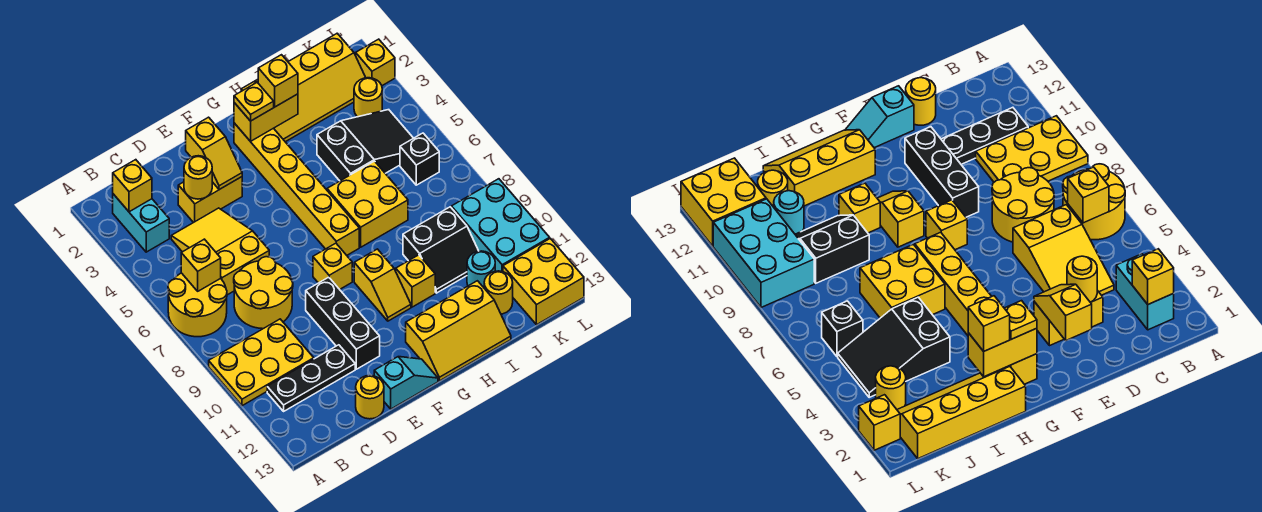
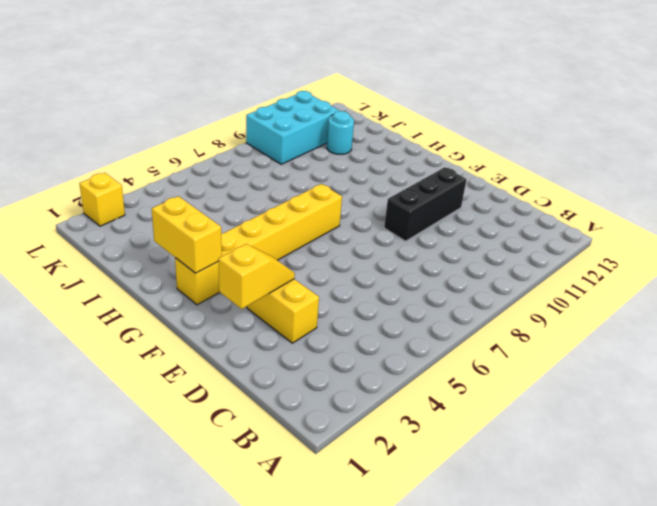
none -> yellow 2x2 round brick [168,273,227,337]
none -> yellow 2x3 plate [209,319,314,406]
none -> cyan 1x2 brick [113,194,169,252]
none -> black 1x3 plate [267,345,355,411]

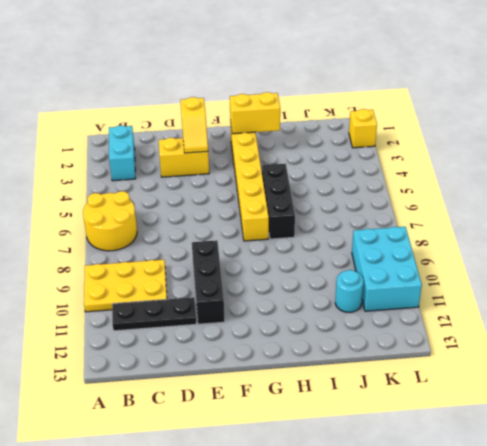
black 1x3 brick [262,163,295,239] -> yellow 2x2 brick [327,161,408,247]
none -> yellow 2x3 slope [171,208,269,295]
none -> yellow 2x2 round brick [234,257,293,329]
none -> yellow 1x1 round brick [356,376,384,419]
none -> cyan 1x2 slope [374,357,438,409]

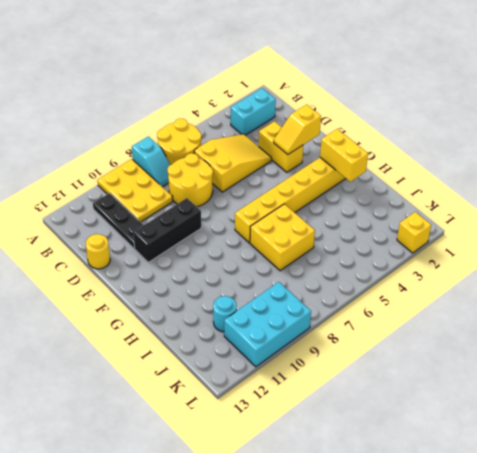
cyan 1x2 slope [132,137,170,187] -> cyan 1x2 slope moved to [374,357,438,409]
none -> yellow 1x1 brick [313,243,352,289]
none -> yellow 1x2 slope [354,249,411,321]
none -> yellow 2x3 slope [406,281,511,381]
none -> yellow 2x4 slope [241,33,366,142]

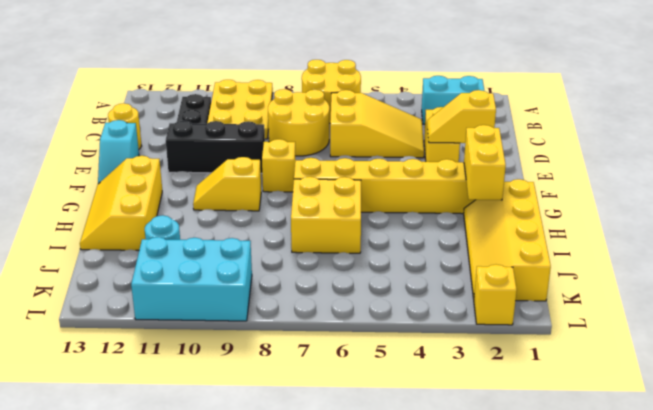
none -> yellow 1x1 brick [396,255,435,307]
none -> black 2x3 slope [317,110,413,181]
none -> black 2x2 slope [403,207,478,293]
none -> yellow 1x1 round brick [484,271,513,314]

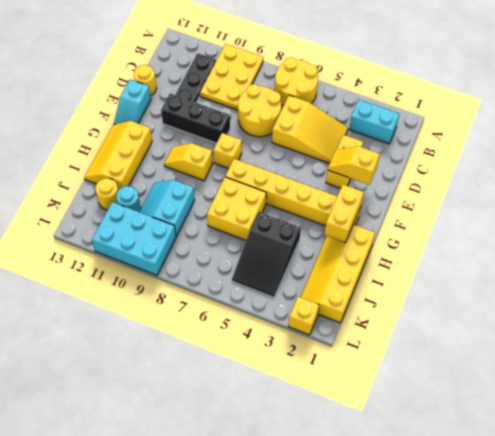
cyan 2x2 slope [139,180,195,236] -> black 2x2 slope [403,207,478,293]
none -> yellow 1x1 brick [396,255,435,307]
none -> yellow 1x1 round brick [354,78,382,117]
none -> black 1x1 brick [400,133,439,185]
none -> yellow 2x2 brick [503,238,584,325]

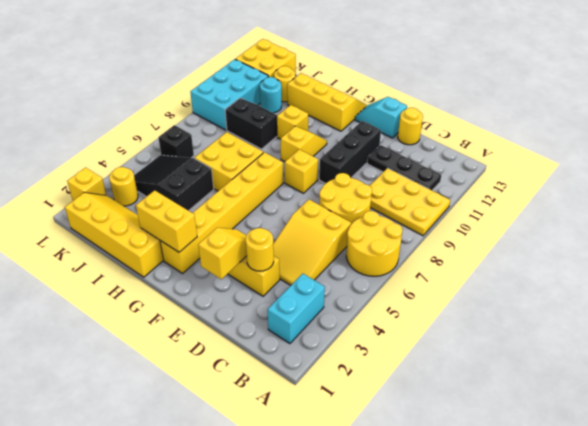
none -> yellow 1x1 brick [113,160,152,212]
none -> yellow 1x1 brick [181,239,221,291]
none -> yellow 1x1 plate [234,83,274,121]
none -> yellow 1x1 brick [258,55,298,107]

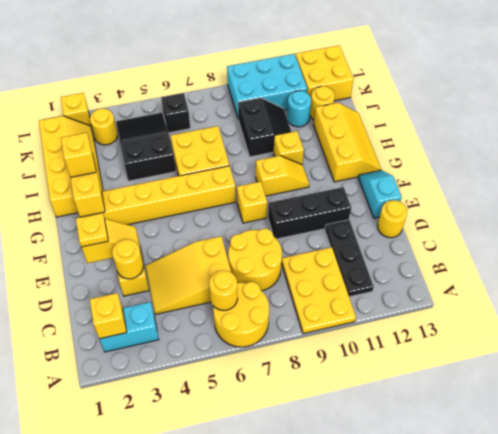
yellow 1x1 round brick [209,270,238,310] -> yellow 1x1 brick [181,239,221,291]
yellow 1x1 plate [76,213,108,247] -> yellow 1x1 plate moved to [234,83,274,121]

